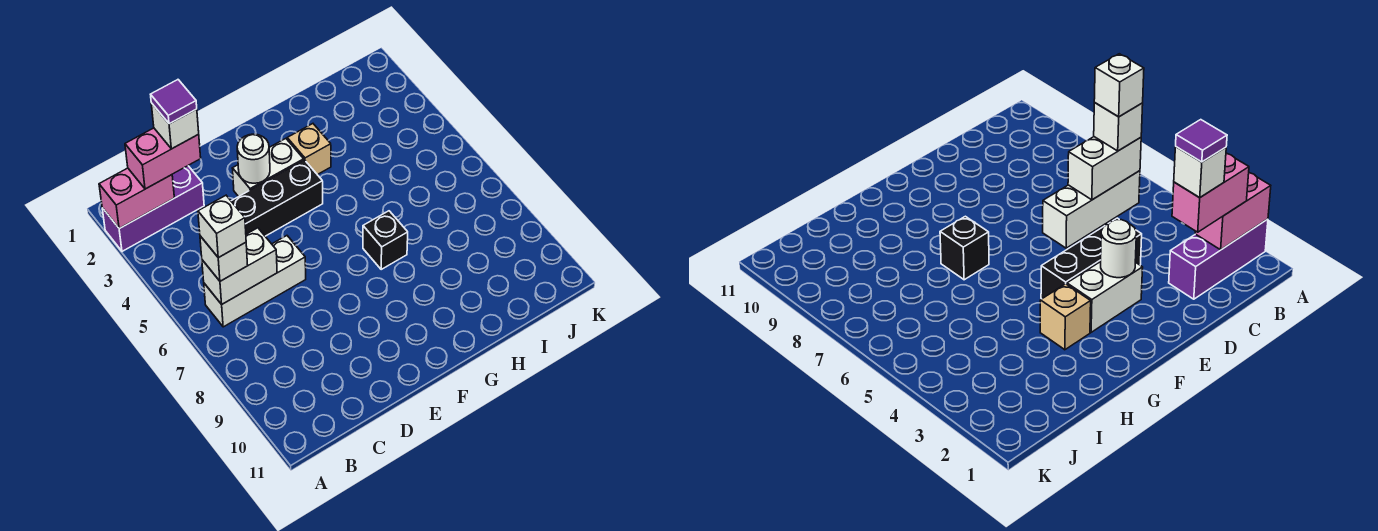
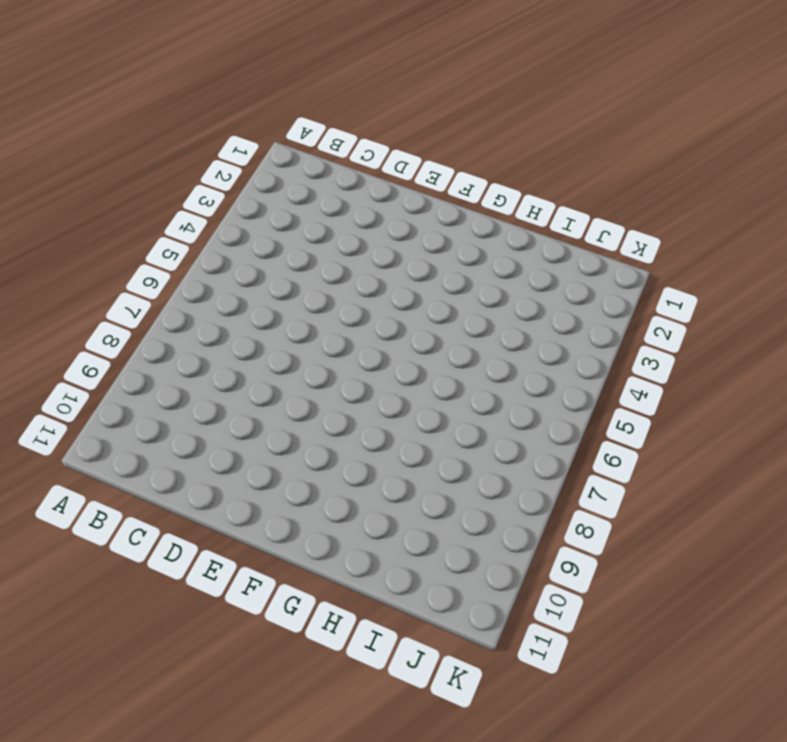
none -> purple 1x3 brick [102,166,204,251]
none -> white 1x3 brick [204,236,306,327]
none -> black 1x3 brick [231,160,323,236]

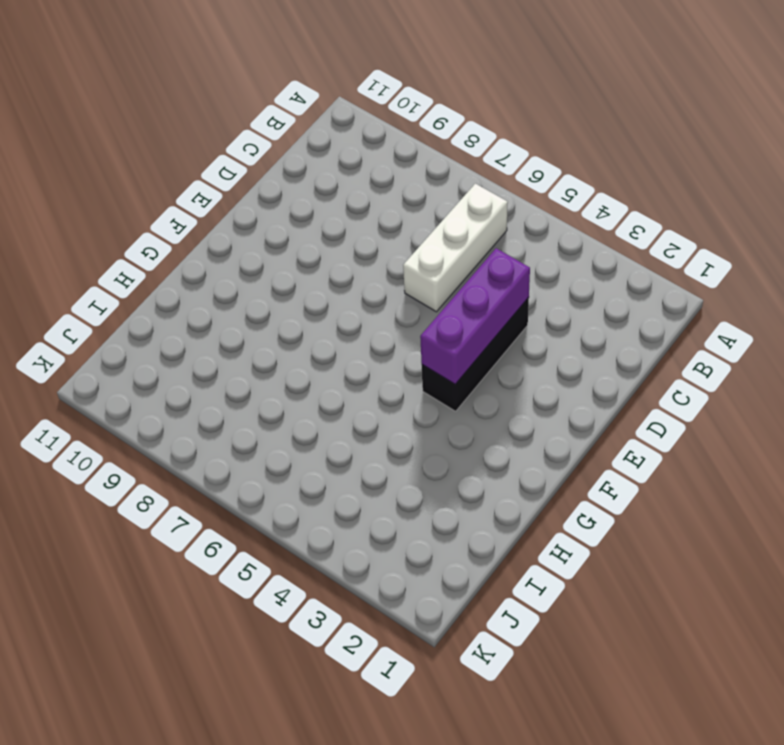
purple 1x3 brick [420,248,530,384] -> purple 1x3 brick moved to [102,166,204,251]
none -> white 1x2 brick [232,139,304,197]
none -> tan 1x1 brick [287,124,331,175]
none -> black 1x1 brick [363,211,408,269]

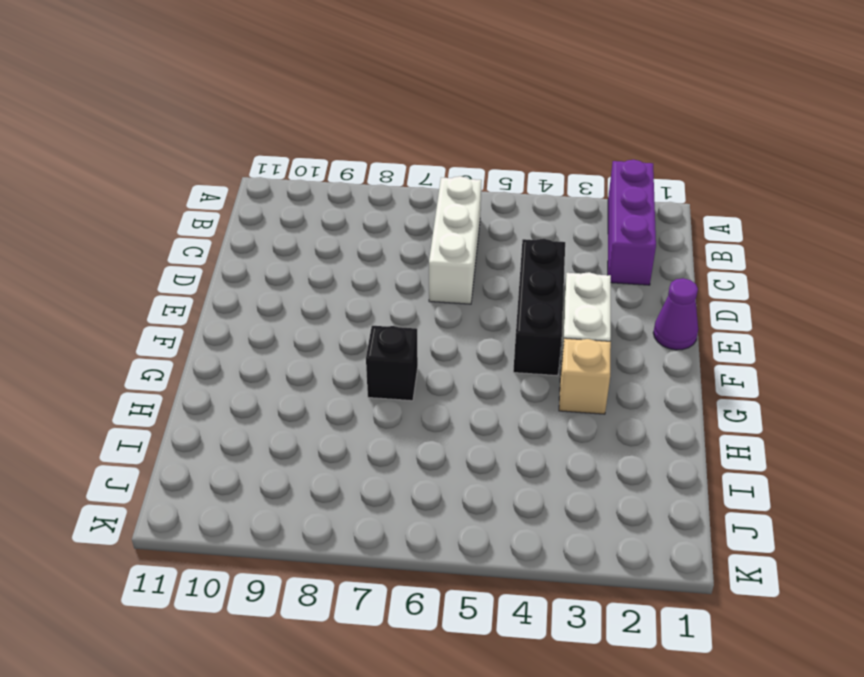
purple 1x1 cone [653,278,698,350] -> none
none -> pink 1x2 brick [99,168,174,229]
none -> white 1x2 brick [202,228,277,304]
none -> white 1x1 round brick [237,134,270,183]

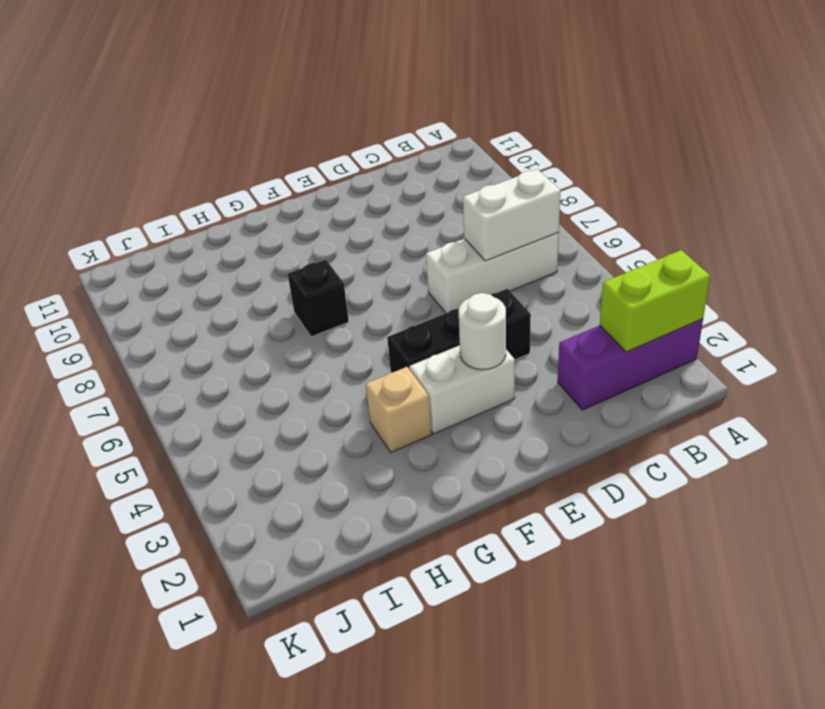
lime 1x2 brick [600,250,710,352] -> pink 1x2 brick [99,168,174,229]
none -> pink 1x2 brick [125,128,201,189]
none -> white 1x1 brick [200,236,248,281]
none -> white 1x1 brick [198,196,246,258]

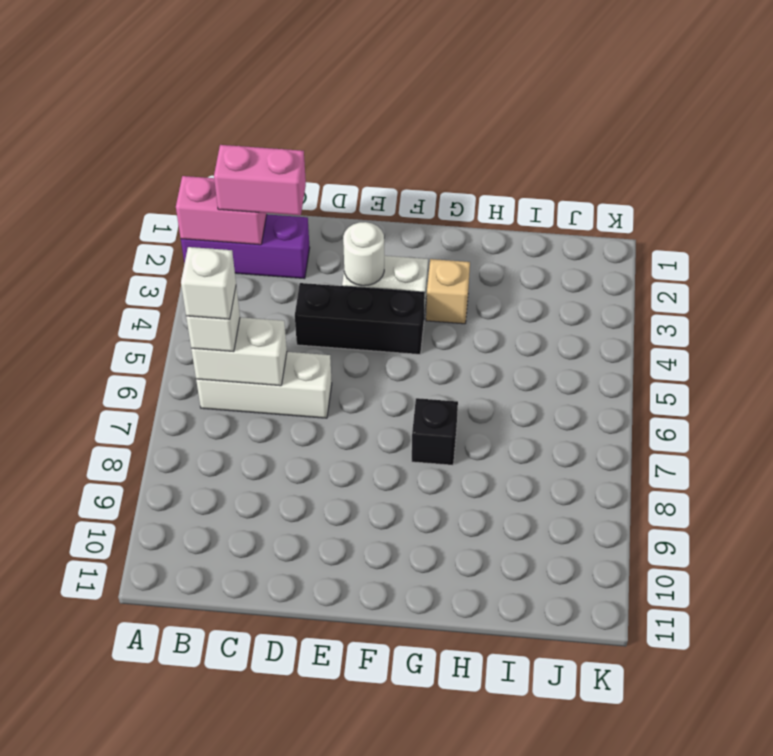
none -> white 1x1 brick [151,103,199,149]
none -> purple 1x1 tile [151,80,197,124]

